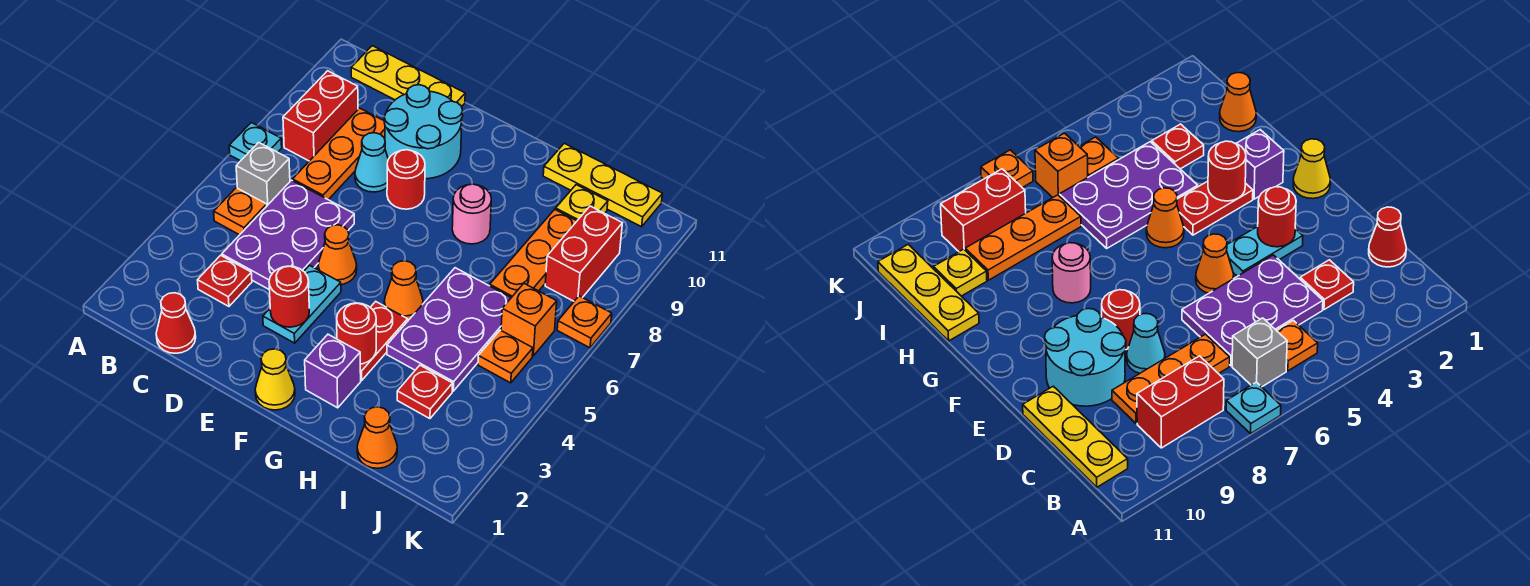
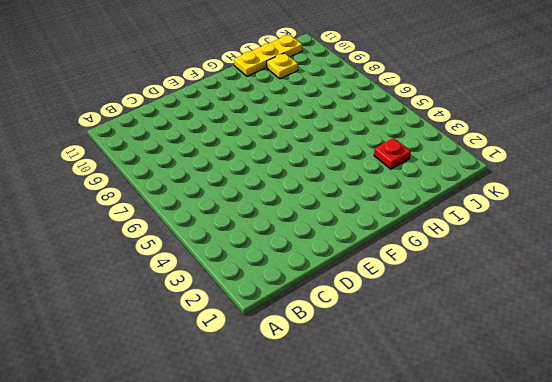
none -> cyan 1x1 plate [229,123,282,161]
none -> orange 1x1 plate [214,188,267,235]
none -> grey 1x1 brick [236,142,290,205]
none -> red 1x2 brick [283,71,358,161]

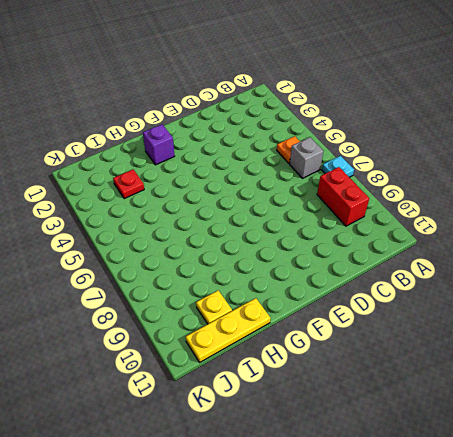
none -> yellow 1x3 plate [351,46,465,106]
none -> red 1x1 cone [156,293,196,353]
none -> red 1x1 plate [198,255,252,306]
none -> purple 2x3 plate [222,180,354,289]

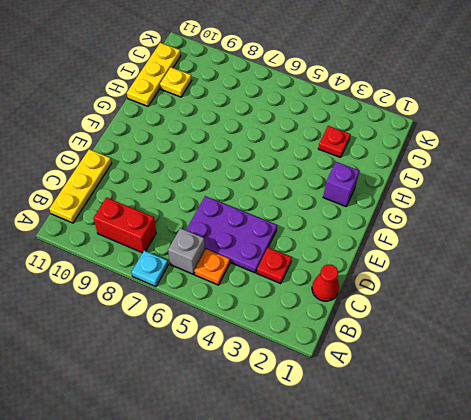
none -> orange 1x3 plate [293,108,385,200]
none -> cyan 1x1 cone [355,133,388,192]
none -> cyan 2x2 round brick [384,85,463,179]
none -> cyan 1x2 plate [263,265,341,343]

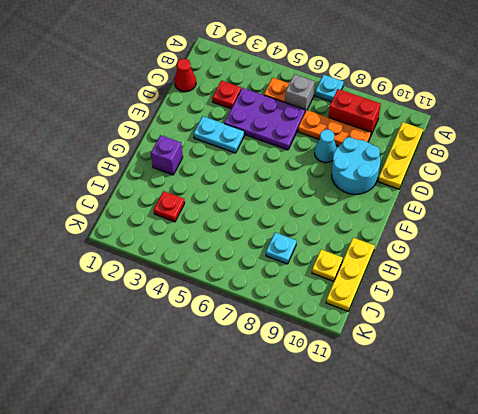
cyan 1x1 plate [266,233,297,264] -> orange 1x3 plate [490,209,577,298]
none -> orange 1x1 cone [318,225,357,285]
none -> red 1x1 round brick [387,150,425,209]
none -> yellow 1x1 cone [255,349,295,410]
none -> red 1x2 plate [360,302,408,380]

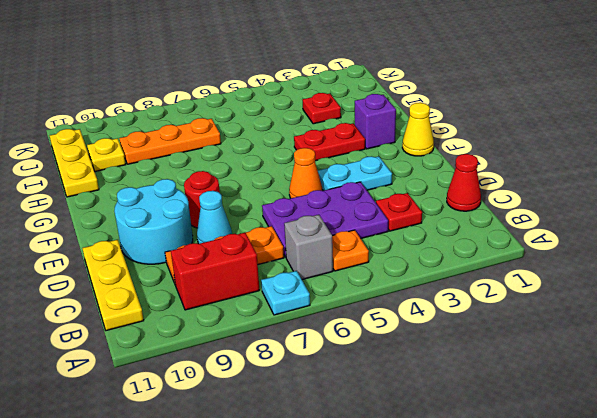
none -> orange 1x1 cone [384,261,423,320]
none -> pink 1x1 round brick [452,184,491,244]
none -> purple 2x3 plate [387,268,511,391]
none -> orange 1x1 cone [357,407,397,468]

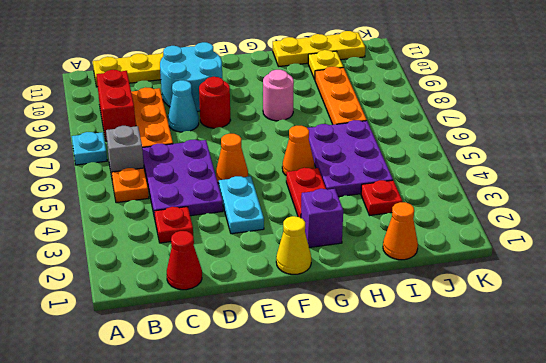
none -> orange 1x1 plate [478,330,533,383]
none -> orange 1x1 brick [501,284,557,356]
none -> red 1x2 brick [545,206,622,301]
none -> orange 1x1 plate [557,296,612,348]

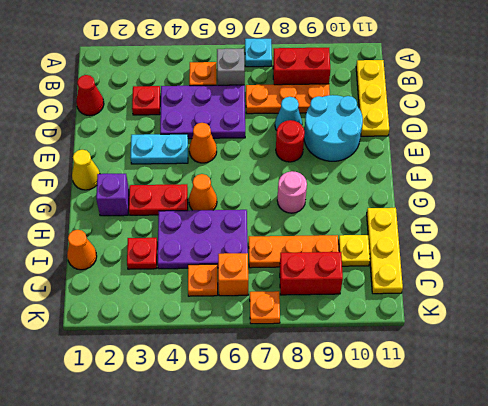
none -> red 1x1 round brick [269,266,309,327]
none -> red 1x1 round brick [337,303,376,364]

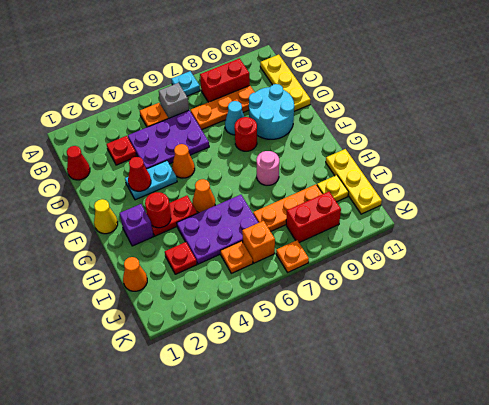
red 1x1 cone [128,157,151,191] -> red 1x1 round brick [269,266,309,327]

